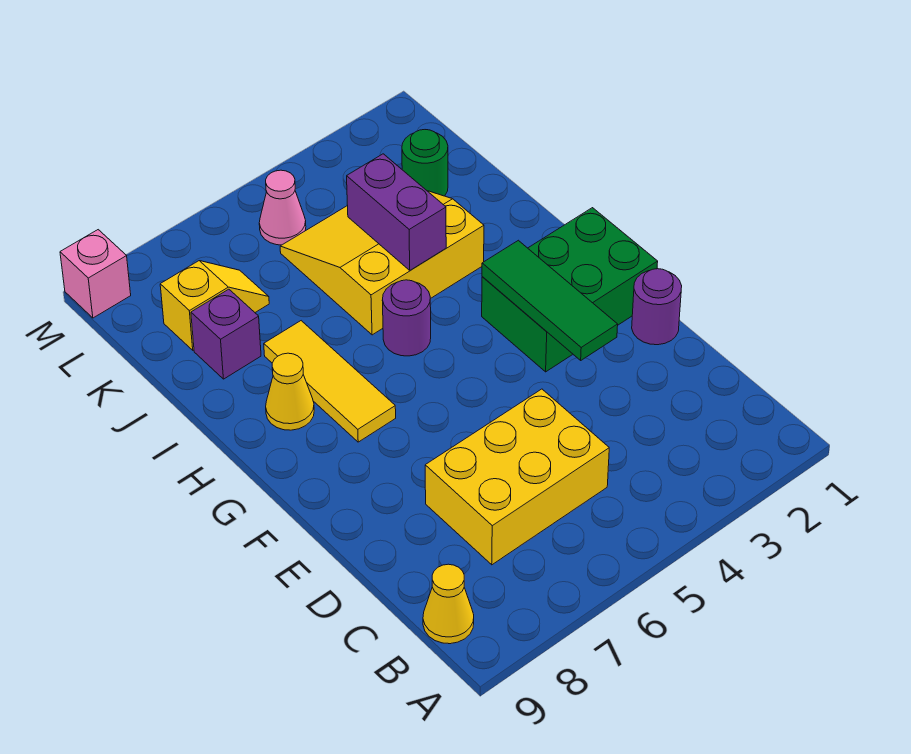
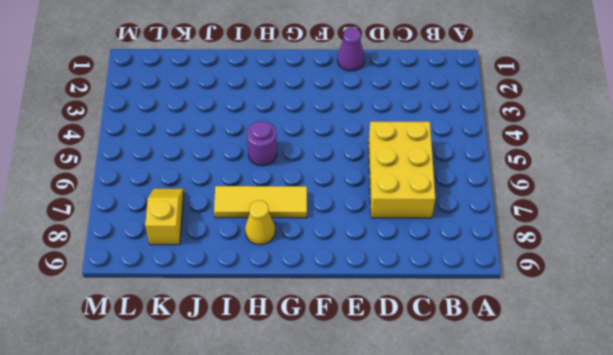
purple 1x1 cone [337,28,365,71] -> purple 1x1 round brick [632,269,682,345]
none -> yellow 1x1 cone [423,564,474,644]
none -> green 2x3 brick [482,208,658,372]
none -> yellow 3x3 slope [280,191,484,335]

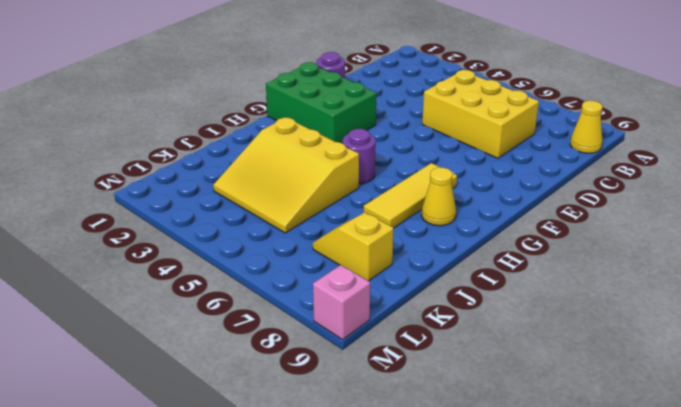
none -> purple 1x1 brick [191,289,261,379]
none -> green 1x1 round brick [402,130,448,196]
none -> pink 1x1 cone [259,170,306,245]

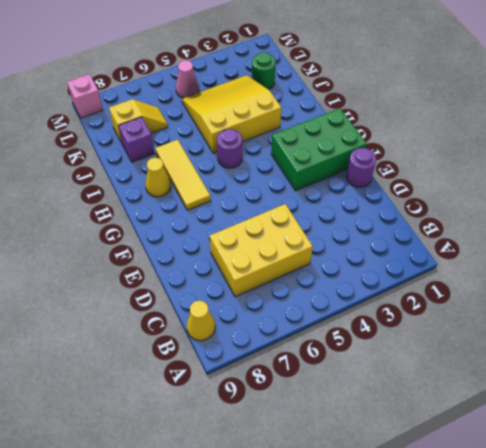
none -> green 1x3 tile [482,240,618,360]
none -> purple 1x2 brick [347,154,446,270]

